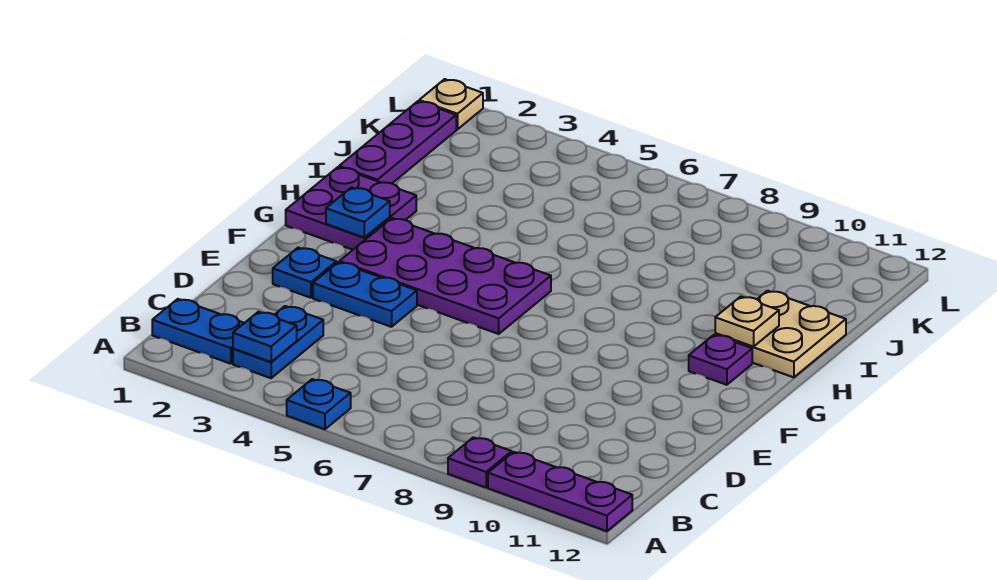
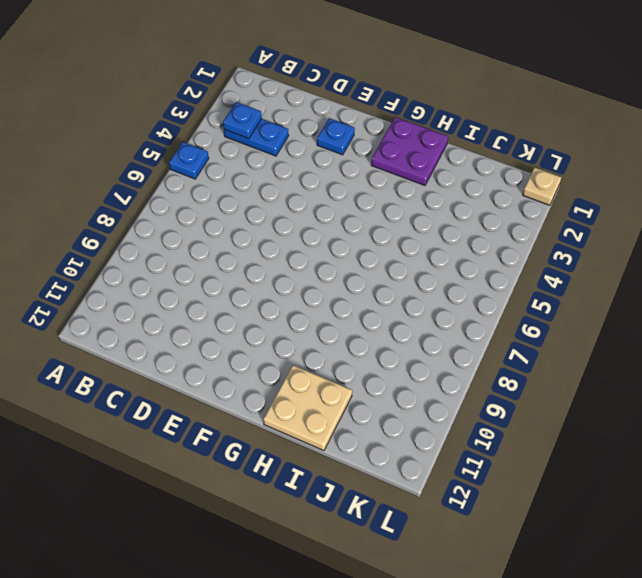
none -> purple 1x1 plate [448,437,512,487]
none -> purple 1x3 plate [488,452,632,531]
none -> blue 1x2 plate [152,299,244,364]

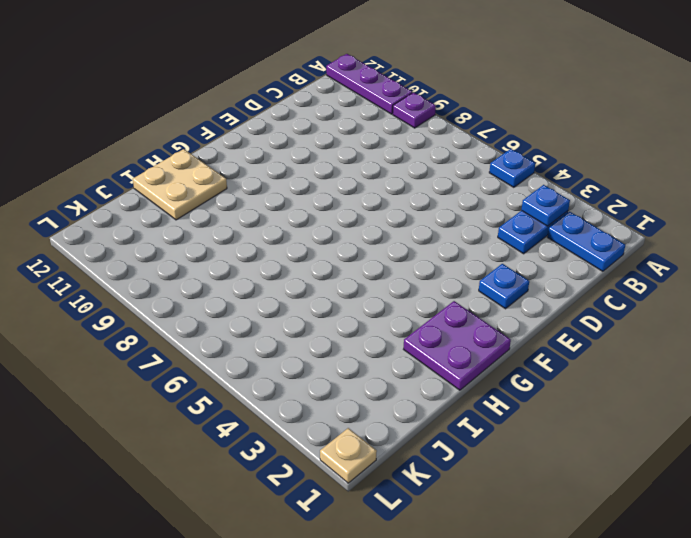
none -> blue 1x2 plate [313,262,417,327]
none -> purple 2x4 plate [340,218,551,334]
none -> purple 1x1 plate [689,335,752,385]

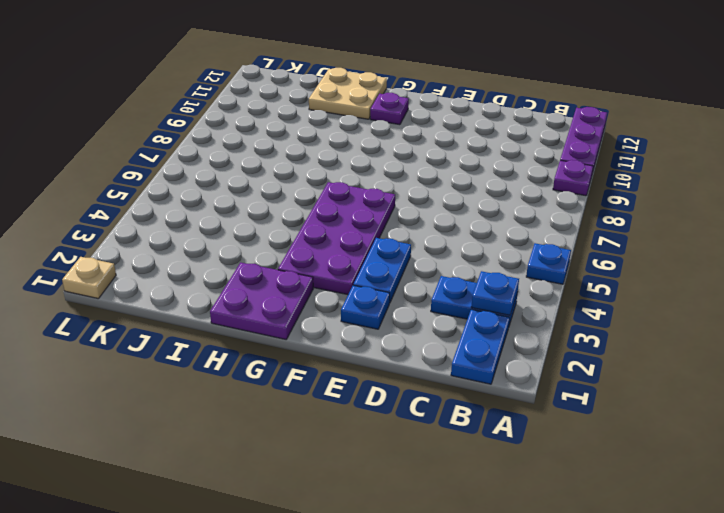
none -> purple 1x3 plate [339,101,456,183]
none -> blue 1x1 plate [326,187,390,237]
none -> tan 1x1 plate [715,296,779,347]

